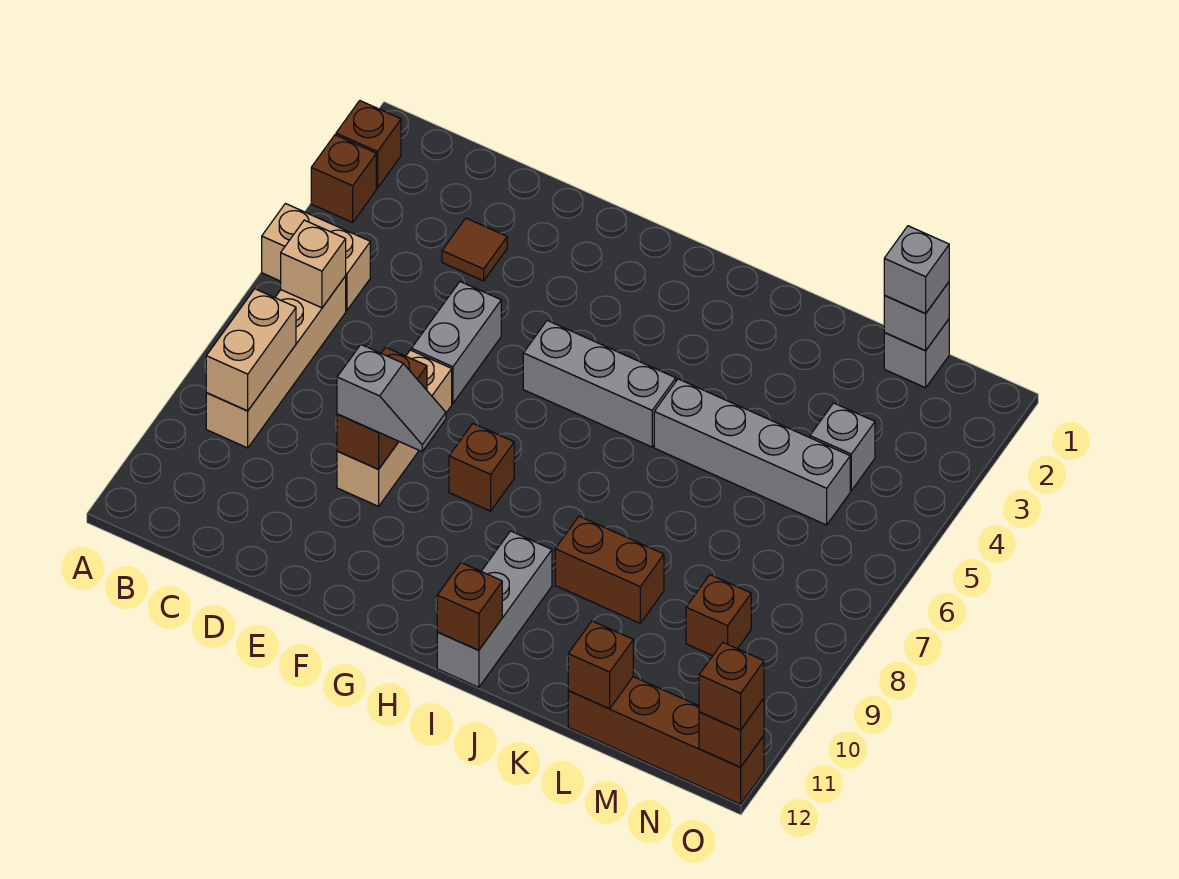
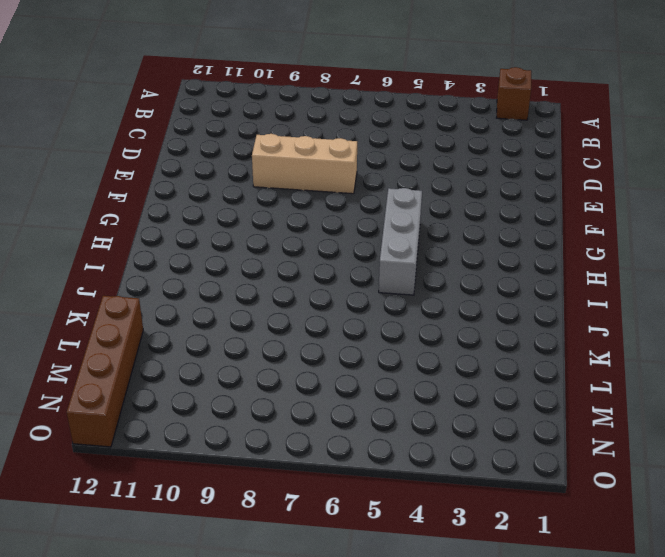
none -> brown 1x1 brick [311,135,376,222]
none -> tan 1x2 brick [262,204,370,311]
none -> tan 1x4 brick [206,276,346,448]

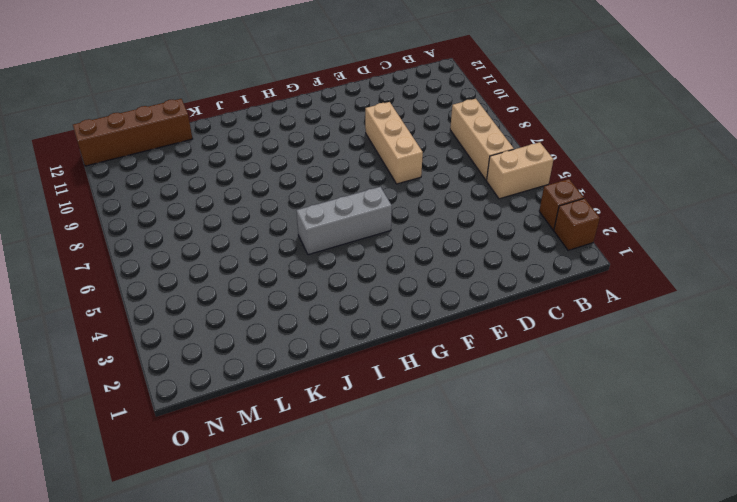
tan 1x3 brick [450,99,514,180] -> tan 1x4 brick [206,276,346,448]
none -> brown 1x1 tile [442,218,507,281]
none -> grey 1x2 brick [411,282,501,403]
none -> brown 1x1 brick [449,424,514,511]

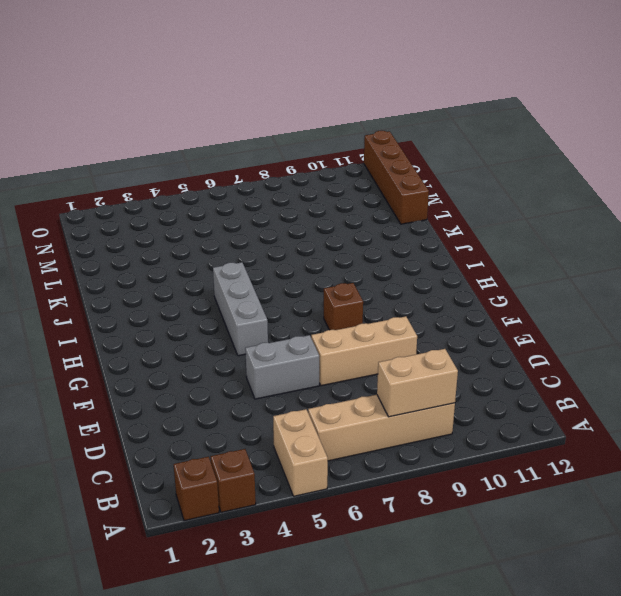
none -> brown 1x1 tile [442,218,507,281]
none -> grey 1x3 brick [437,531,552,687]
none -> grey 1x4 brick [654,379,850,525]

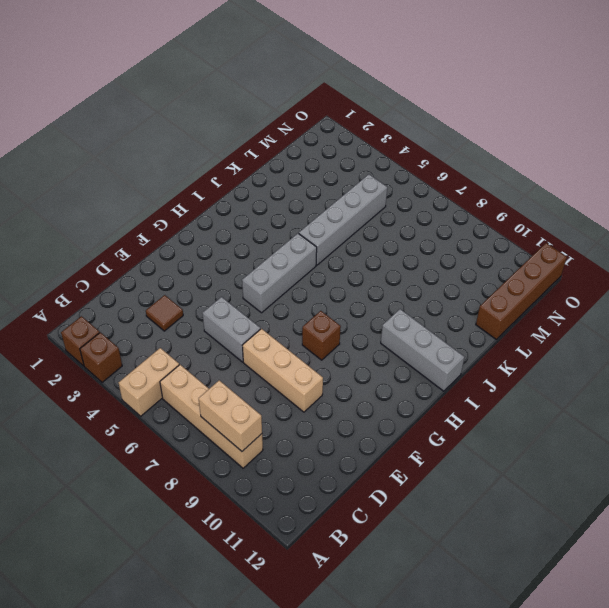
none -> brown 1x2 brick [555,516,664,623]
none -> grey 1x1 brick [884,319,949,388]
none -> grey 1x1 brick [810,403,875,491]

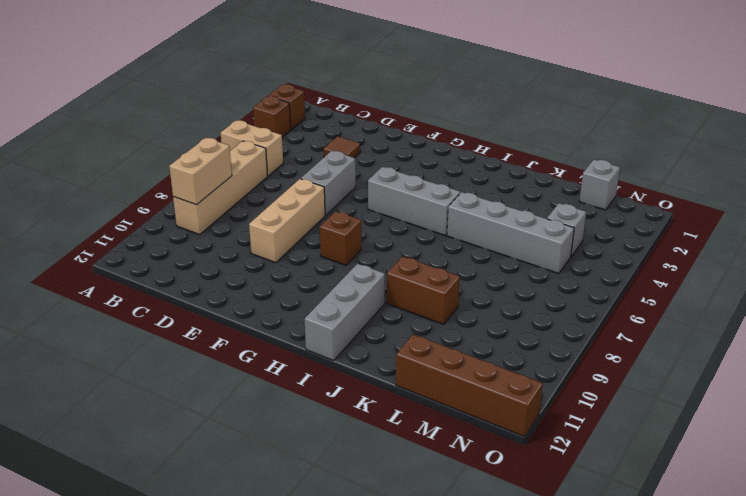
none -> brown 1x1 brick [686,575,751,656]
none -> tan 1x1 brick [281,220,346,308]
none -> brown 1x2 brick [337,347,427,469]

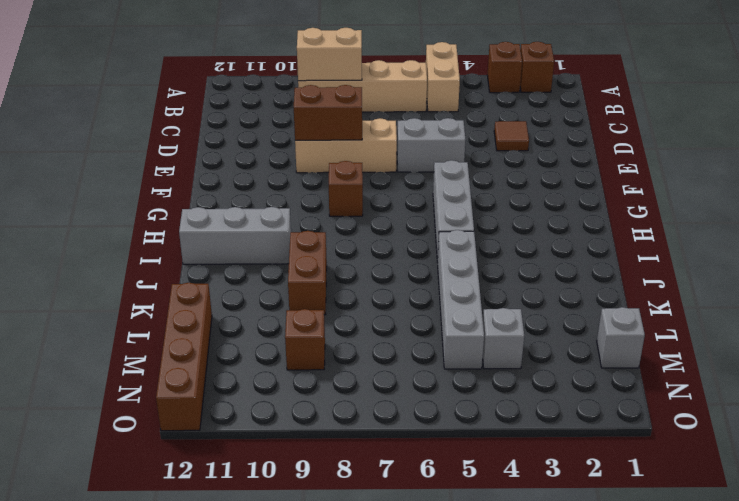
none -> tan 1x1 brick [281,220,346,308]
none -> brown 1x1 brick [437,563,502,650]
none -> brown 1x1 brick [568,621,633,709]

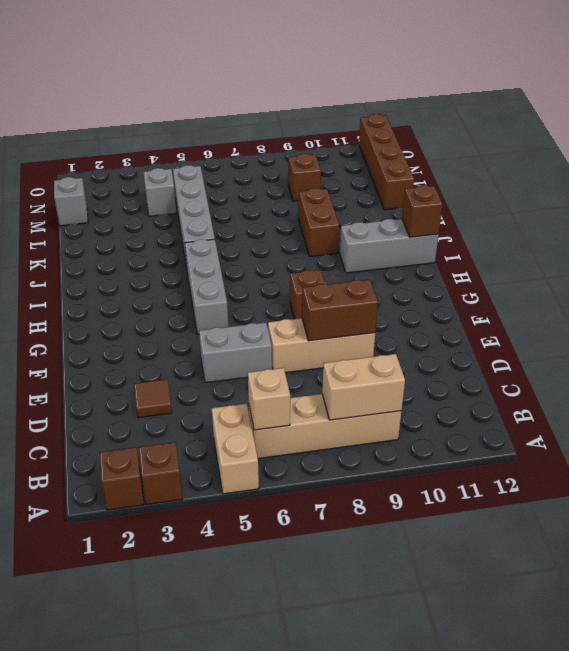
none -> brown 1x1 brick [568,621,633,709]
none -> grey 1x1 brick [884,282,949,351]
none -> brown 1x1 brick [699,699,764,767]

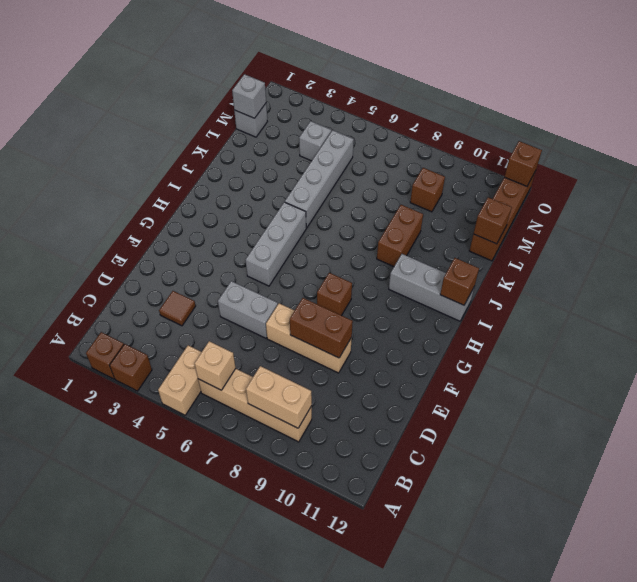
none -> grey 1x2 slope [337,345,446,451]
none -> grey 1x1 brick [884,226,949,314]
none -> brown 1x1 brick [699,643,764,730]

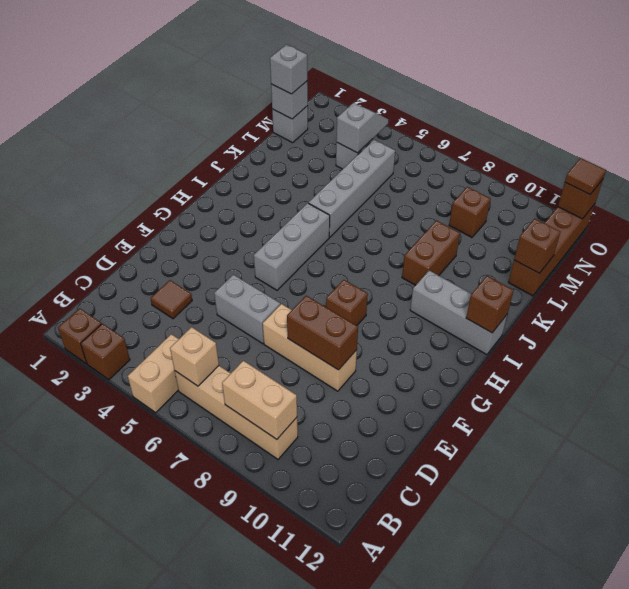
grey 1x2 slope [336,103,389,153] -> grey 1x2 slope moved to [337,345,446,451]
brown 1x1 tile [565,158,606,194] -> brown 1x1 brick [699,643,764,730]

